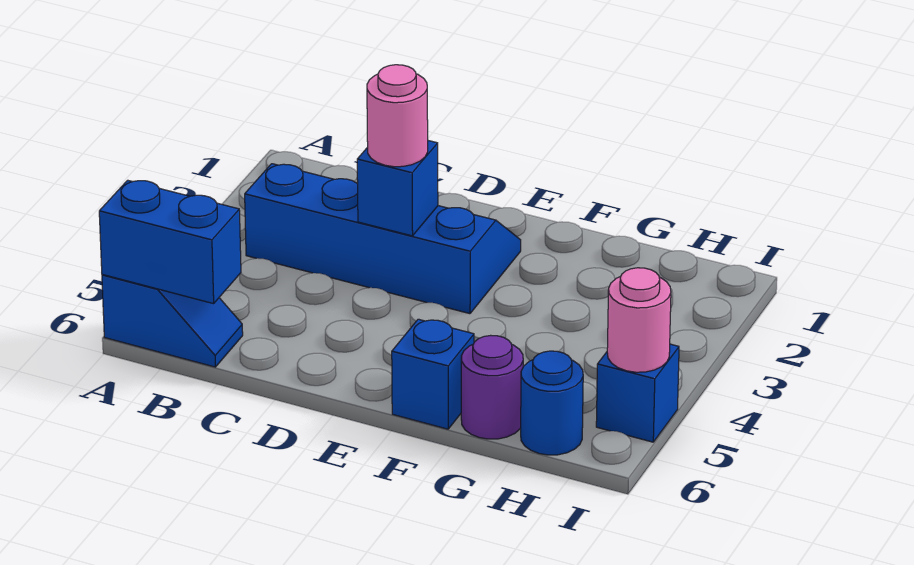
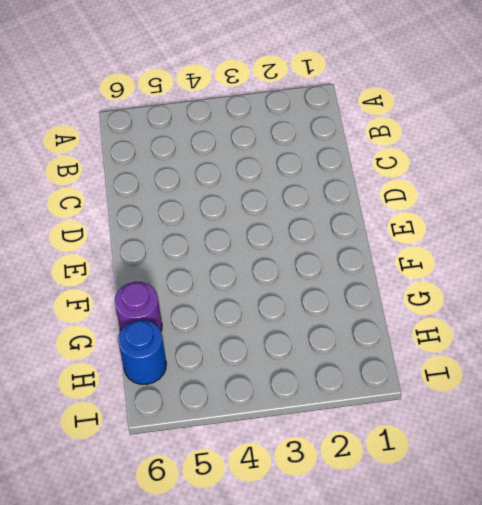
none -> blue 1x2 slope [102,274,243,367]
none -> blue 2x4 slope [245,164,521,314]

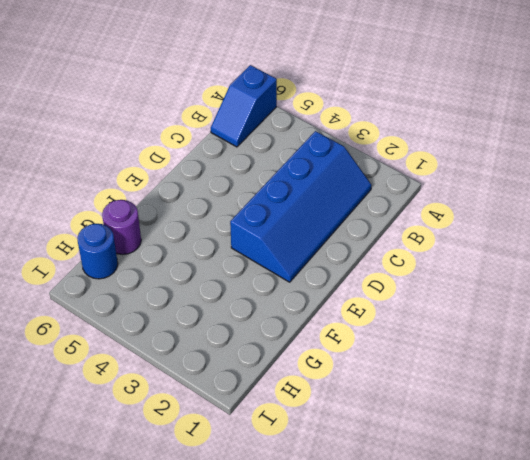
none -> blue 1x1 brick [392,319,474,429]
none -> blue 1x1 brick [596,344,679,442]

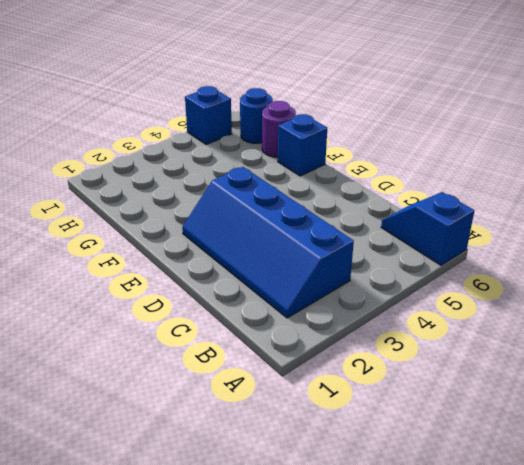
none -> blue 1x2 brick [99,180,241,304]
none -> blue 1x1 brick [357,141,438,236]

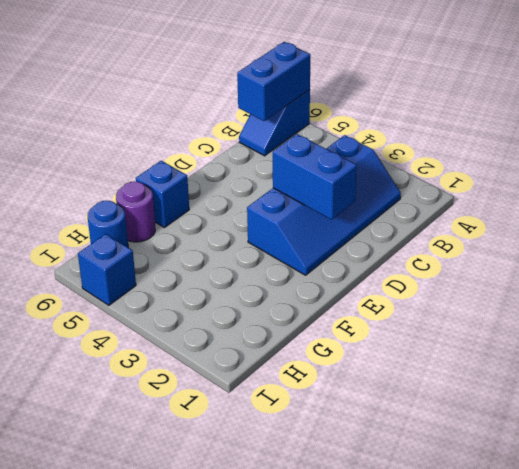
blue 1x2 brick [273,134,357,220] -> blue 1x1 brick [357,141,438,236]
none -> pink 1x1 round brick [607,268,671,372]
none -> pink 1x1 round brick [367,65,428,167]

